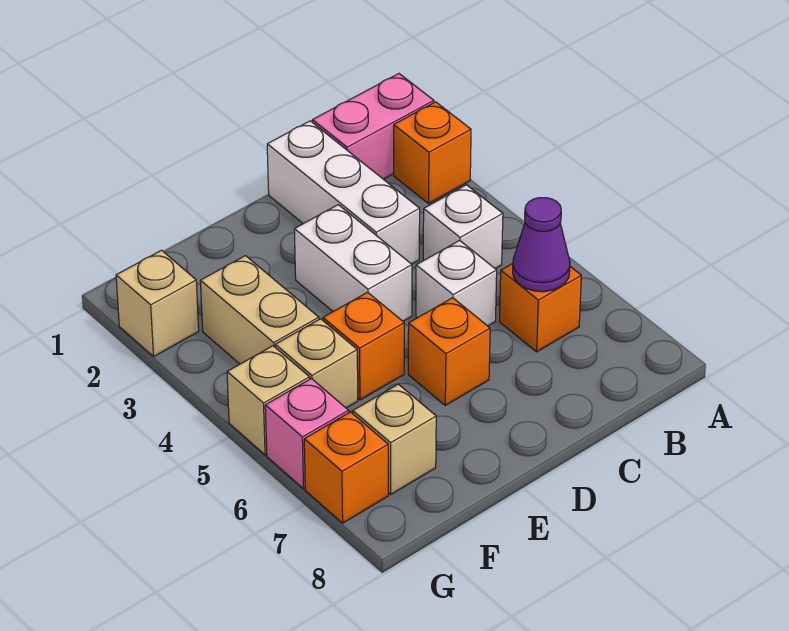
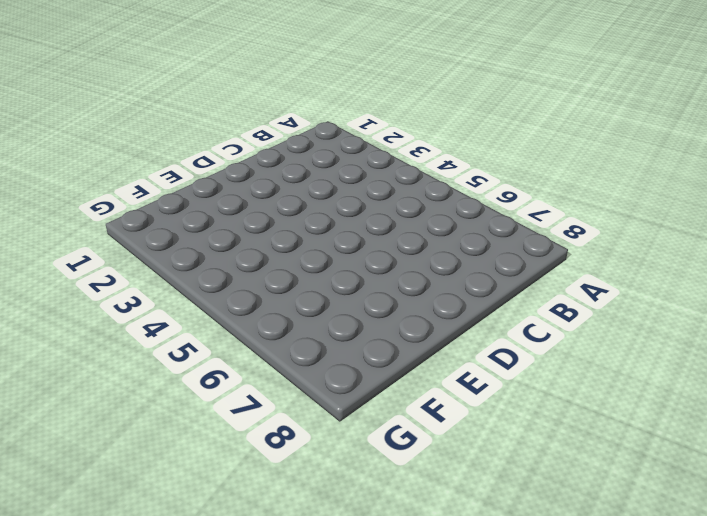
none -> pink 1x2 brick [312,74,434,179]
none -> orange 1x1 brick [394,102,471,204]
none -> white 1x1 brick [423,185,503,269]

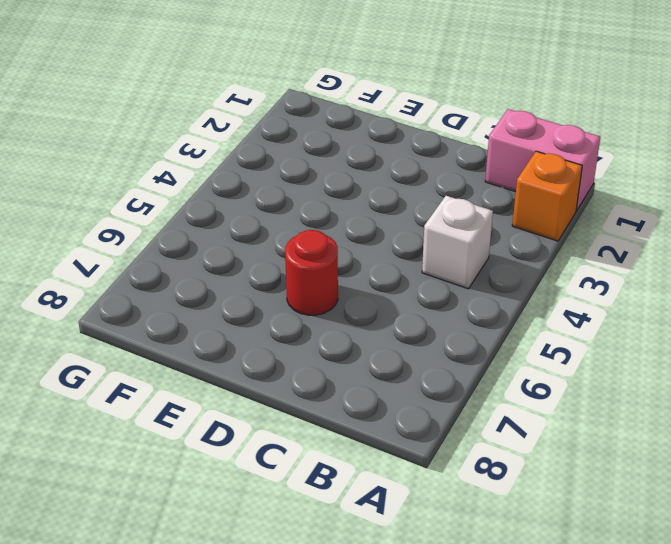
red 1x1 round brick [285,230,338,315] -> orange 1x1 brick [408,298,490,405]
none -> orange 1x1 brick [499,263,581,352]
none -> white 1x3 brick [267,121,420,264]
none -> white 1x1 brick [416,240,497,326]

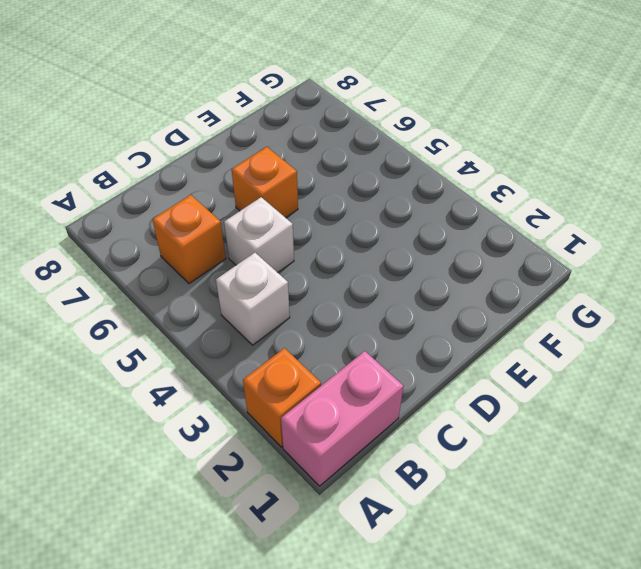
none -> white 1x3 brick [267,121,420,264]
none -> white 1x2 brick [294,205,412,321]
none -> orange 1x1 brick [323,292,404,400]

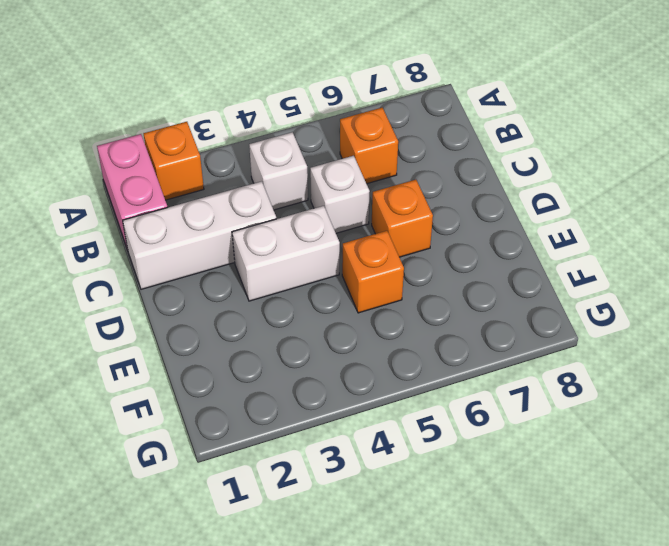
none -> tan 1x2 brick [200,256,319,364]
none -> tan 1x1 brick [275,319,358,408]
none -> tan 1x1 brick [353,384,436,494]

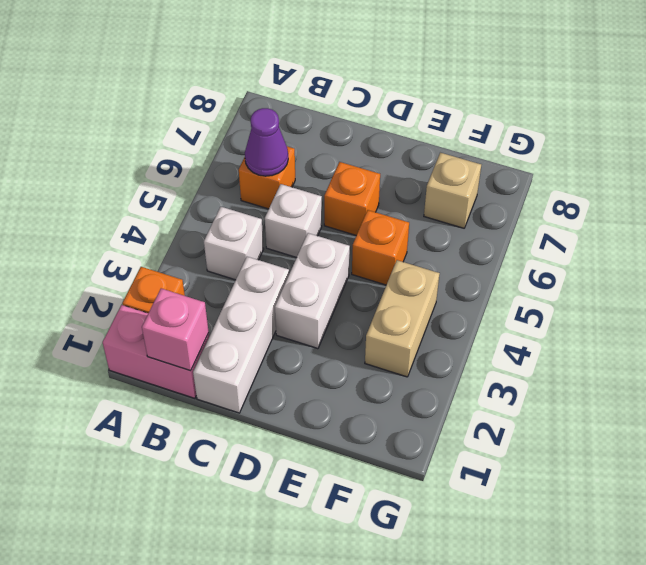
pink 1x1 brick [142,289,209,371] -> pink 1x1 brick moved to [265,379,349,489]
none -> tan 1x1 brick [275,319,358,408]
none -> tan 1x1 brick [116,250,199,356]
none -> tan 1x1 brick [227,346,310,455]

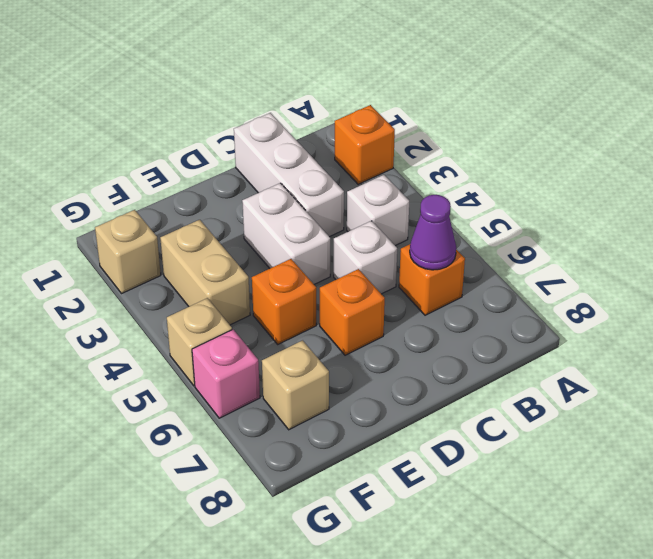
none -> pink 1x2 brick [312,74,434,179]
none -> tan 1x1 brick [275,319,358,408]
none -> orange 1x1 brick [304,412,388,523]

